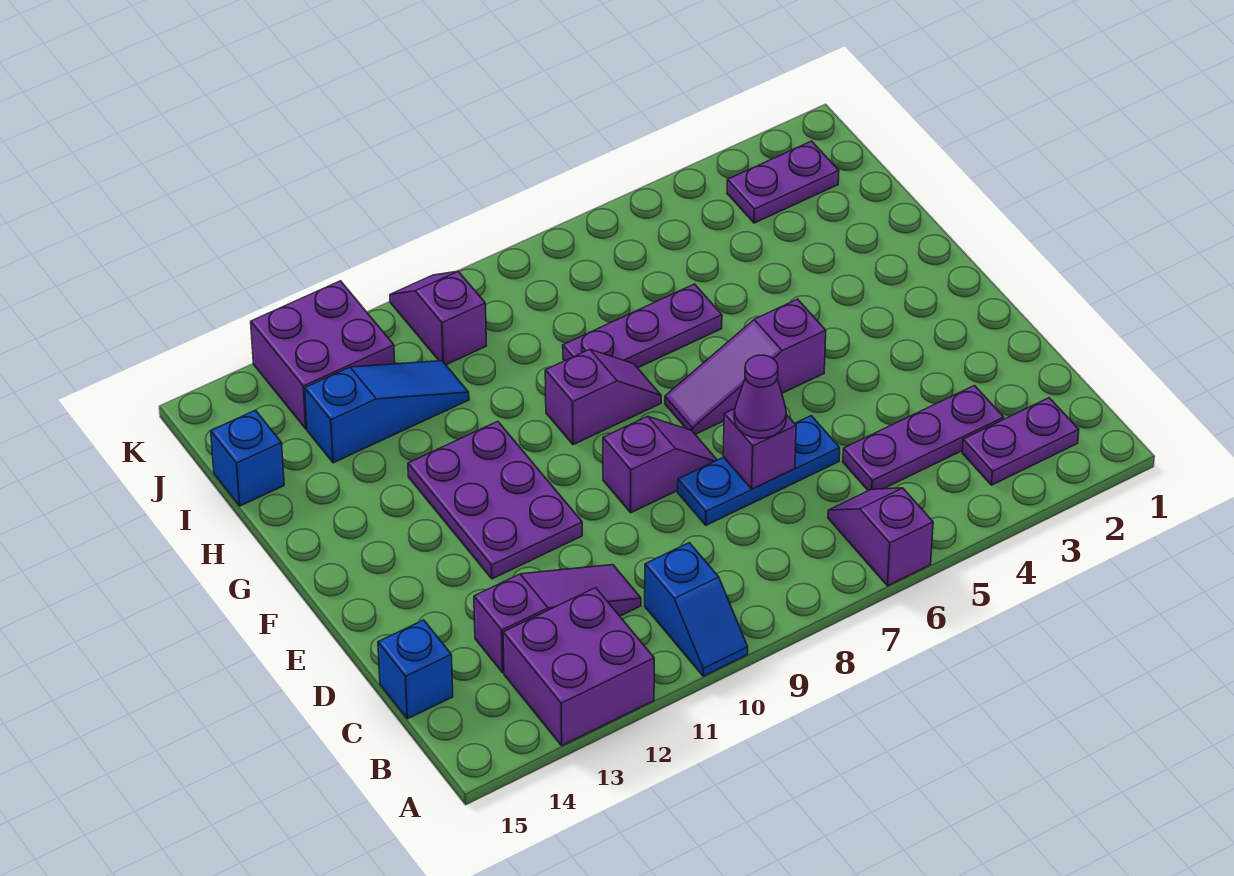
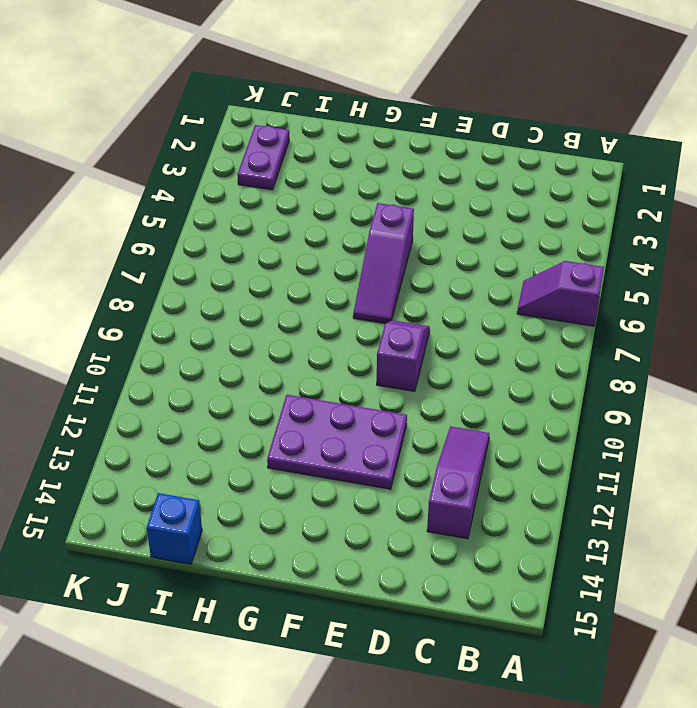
none -> blue 1x2 slope [645,543,748,676]
none -> purple 2x2 brick [503,588,654,746]
none -> purple 1x2 plate [962,398,1079,485]

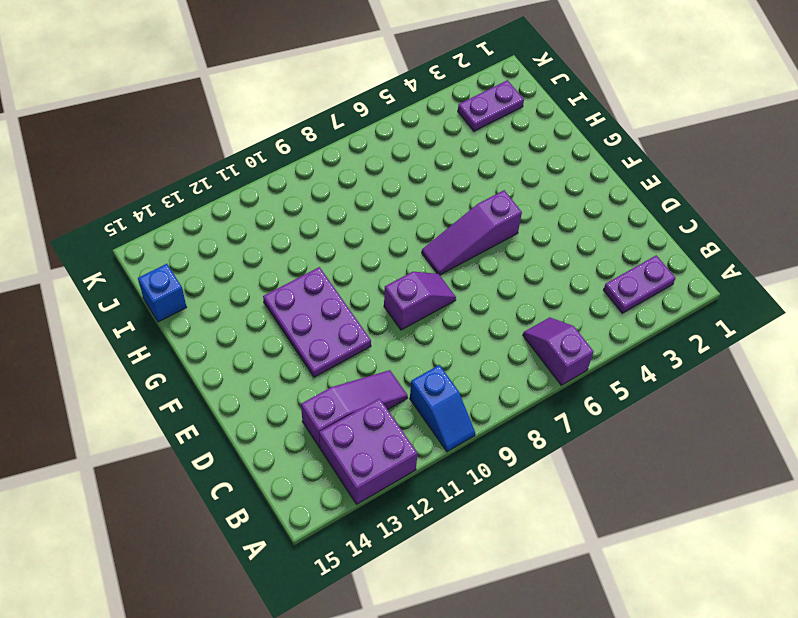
none -> purple 1x3 plate [843,386,1004,491]
none -> blue 1x1 brick [378,620,453,719]
none -> blue 1x3 plate [678,416,840,525]

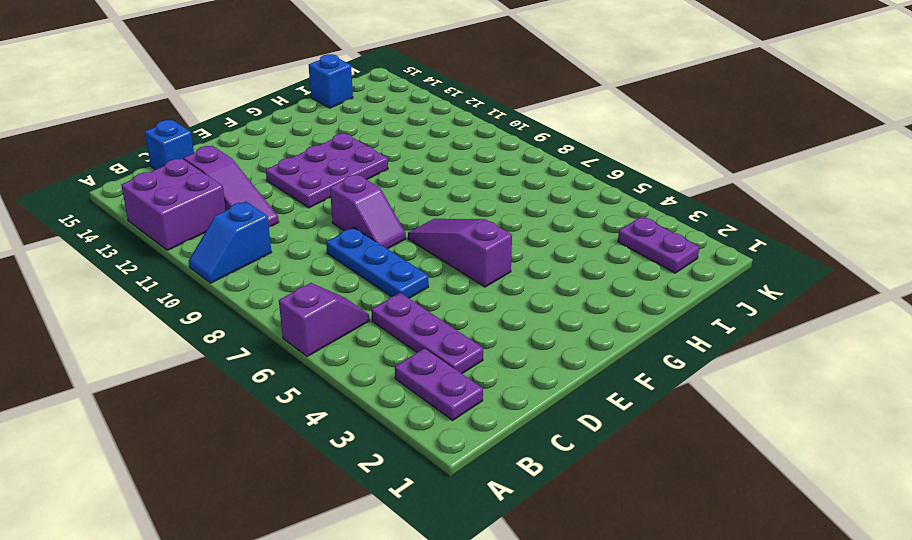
none -> purple 1x2 slope [545,349,661,445]
none -> purple 1x3 plate [563,284,722,368]
none -> blue 1x3 slope [305,361,469,463]

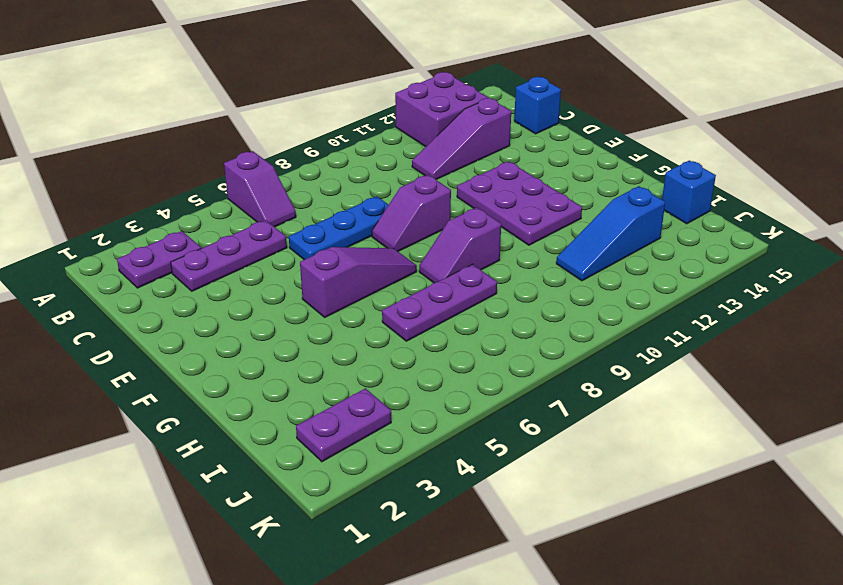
none -> blue 1x2 slope [645,543,748,676]
none -> purple 1x2 slope [390,271,486,365]
none -> purple 2x2 brick [251,281,395,429]

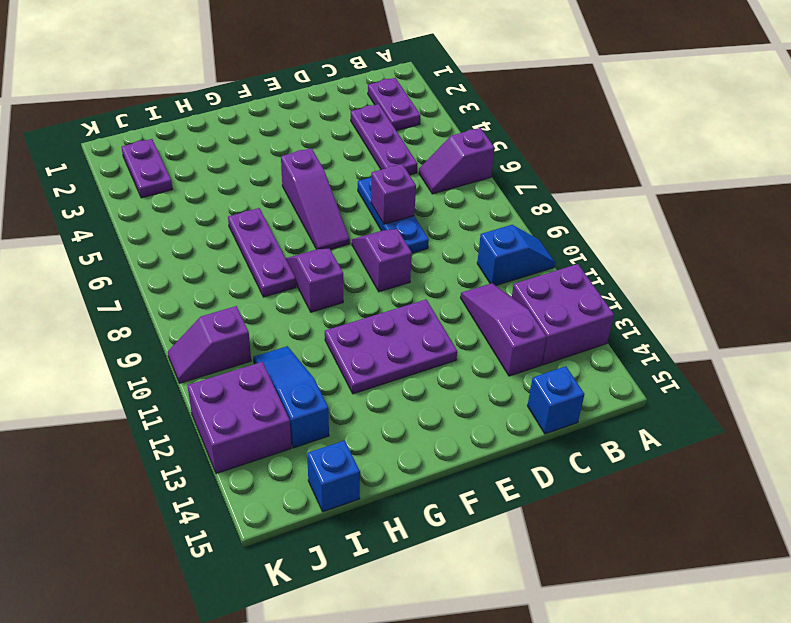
none -> purple 1x1 cone [734,355,786,438]

